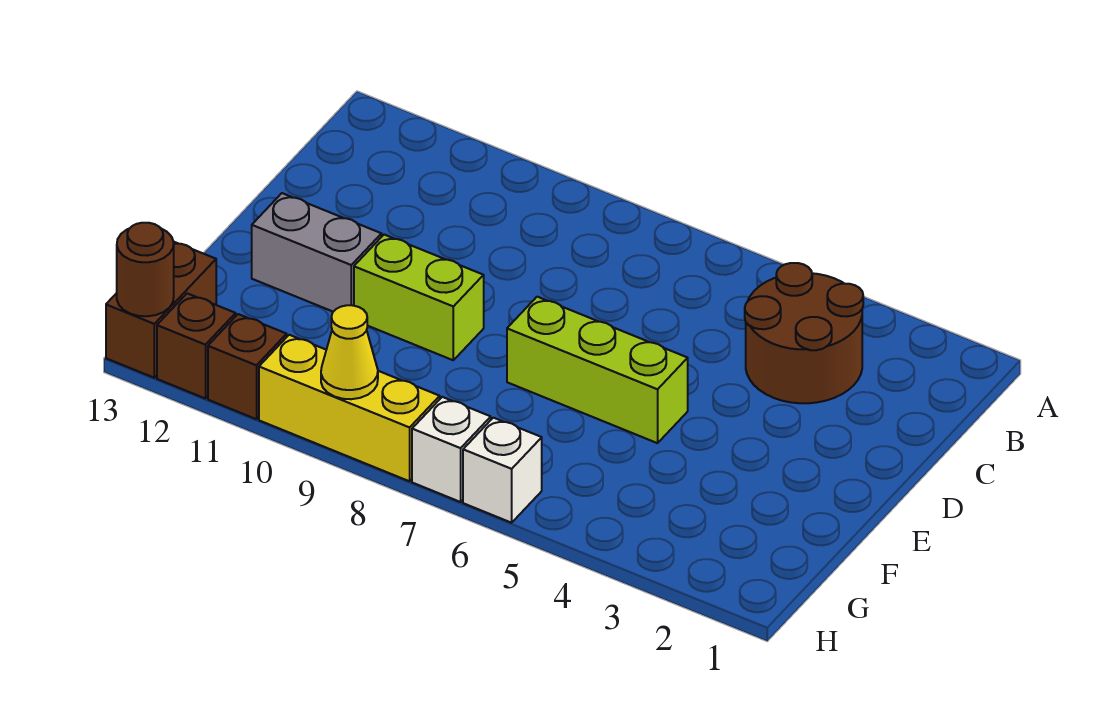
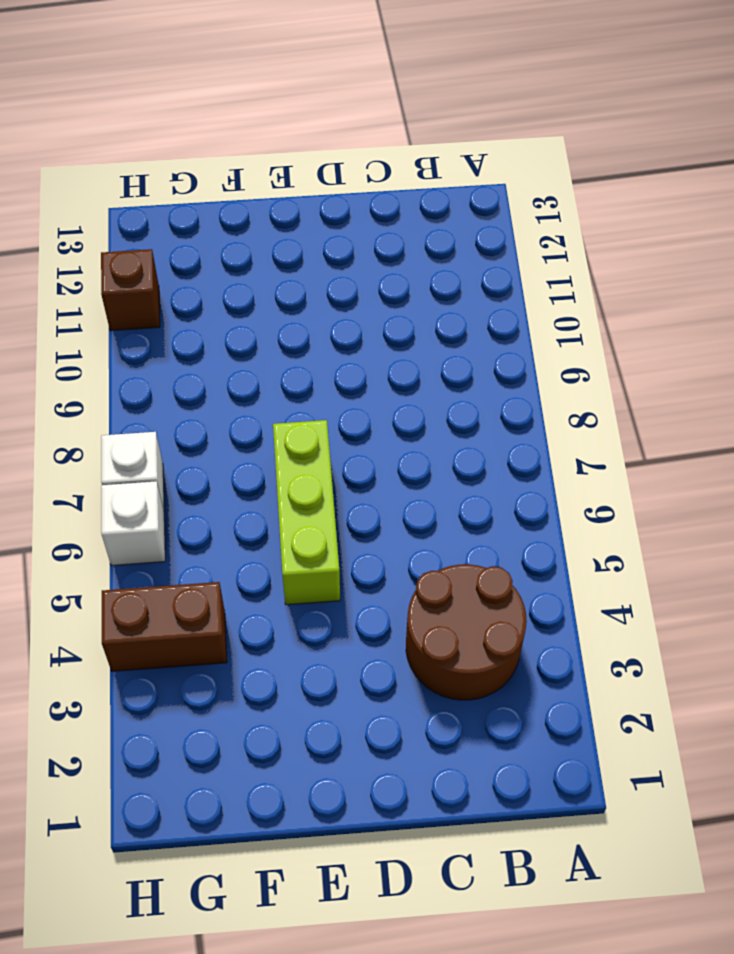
brown 1x2 brick [102,582,227,671] -> brown 1x2 brick moved to [106,242,216,378]
none -> lime 1x2 brick [354,235,484,360]
none -> grey 1x2 brick [252,193,382,312]
none -> yellow 1x3 brick [259,335,440,481]

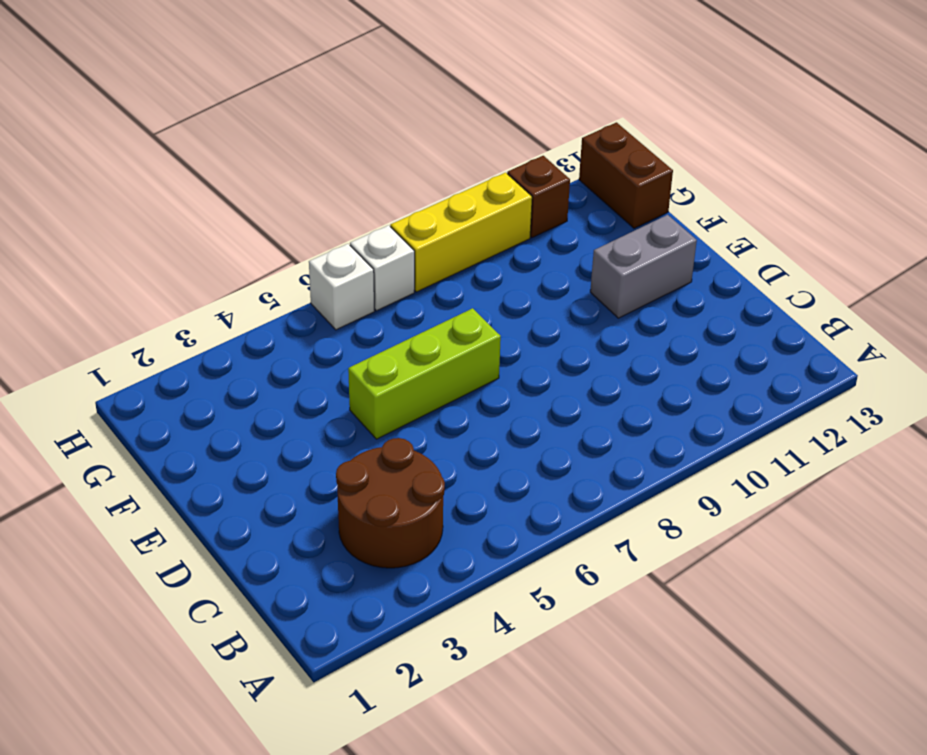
none -> lime 1x2 brick [354,235,484,360]
none -> brown 1x1 brick [157,293,236,399]
none -> yellow 1x1 cone [321,305,378,399]

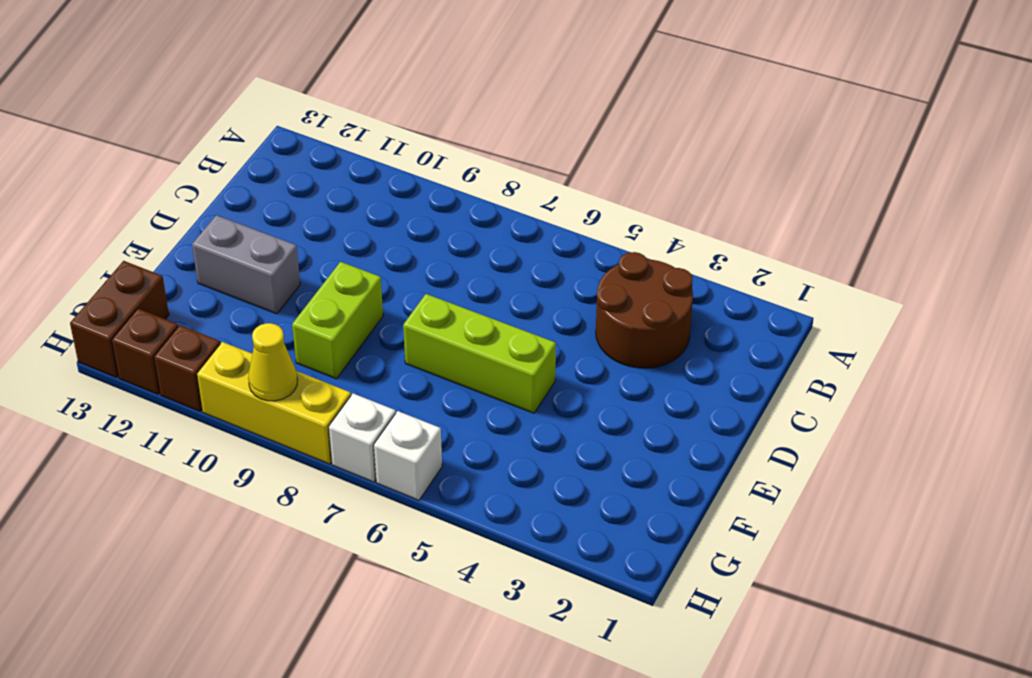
lime 1x2 brick [292,262,383,379] -> lime 1x2 brick turned to [354,235,484,360]
none -> brown 1x1 round brick [117,223,174,316]

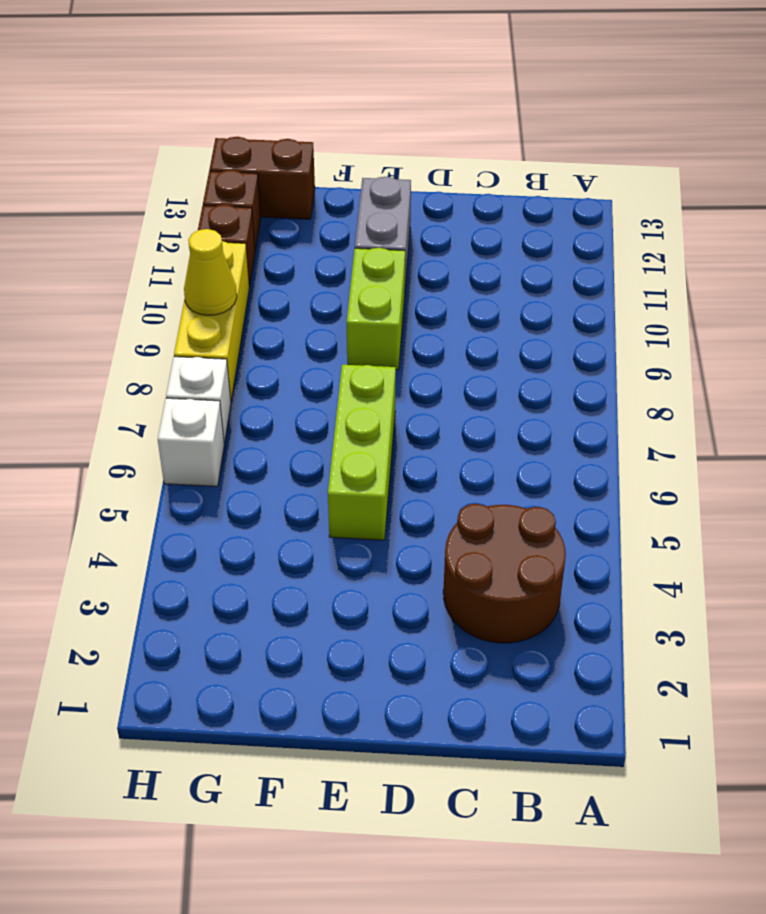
none -> brown 1x1 round brick [117,223,174,316]

